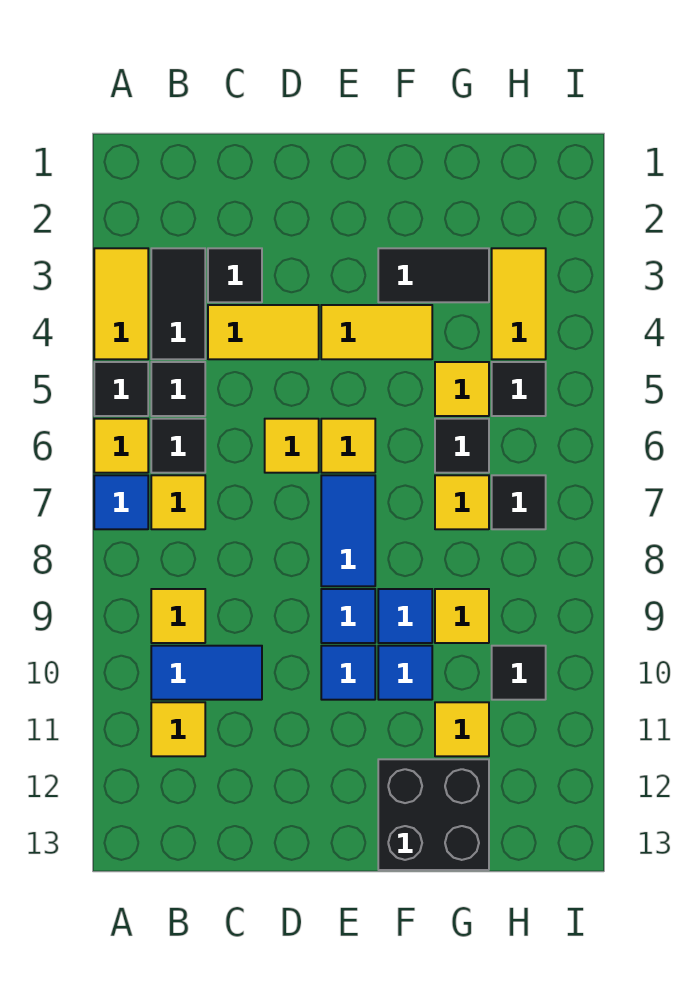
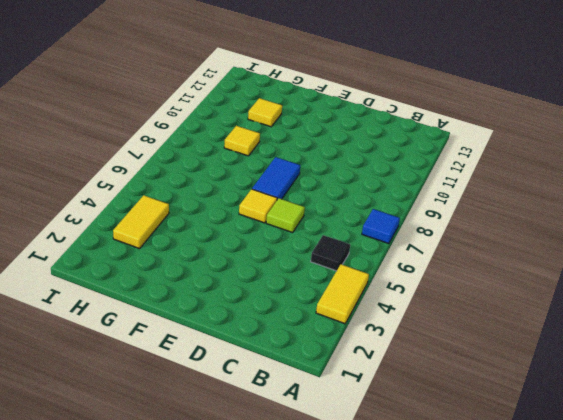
lime 1x1 tile [266,198,305,233] -> yellow 1x1 tile [265,419,319,473]
none -> black 1x1 tile [94,362,148,416]
none -> yellow 1x1 tile [94,419,148,473]
none -> black 1x2 tile [151,248,205,359]
none -> black 1x1 tile [151,419,205,473]

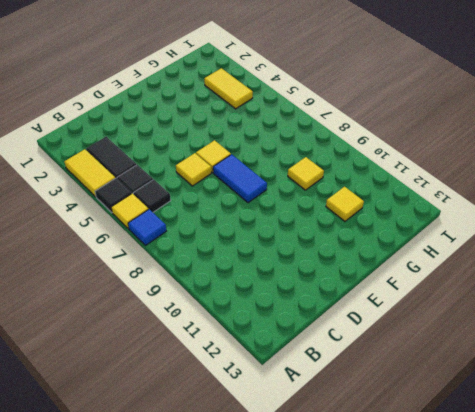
none -> yellow 1x1 tile [151,475,205,529]
none -> yellow 1x1 tile [151,589,205,643]
none -> blue 1x2 tile [151,646,262,700]
none -> yellow 1x1 tile [151,702,205,756]

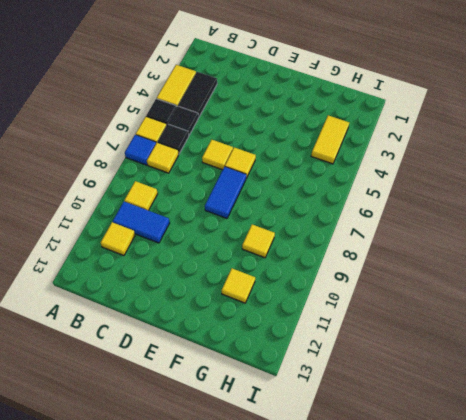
none -> black 1x1 tile [208,248,262,302]
none -> yellow 1x2 tile [208,305,319,359]
none -> yellow 1x2 tile [321,305,432,359]
none -> blue 1x1 tile [321,589,375,643]

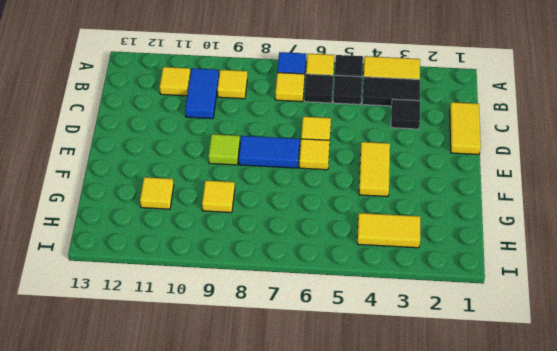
yellow 1x2 tile [450,102,481,155] -> yellow 1x2 tile moved to [208,305,319,359]
lime 1x1 tile [208,134,240,165] -> blue 1x1 tile [321,589,375,643]
none -> blue 1x1 tile [321,646,375,700]
none -> black 1x2 tile [378,248,489,302]
none -> blue 1x1 tile [378,589,432,643]
none -> blue 1x1 tile [378,646,432,700]

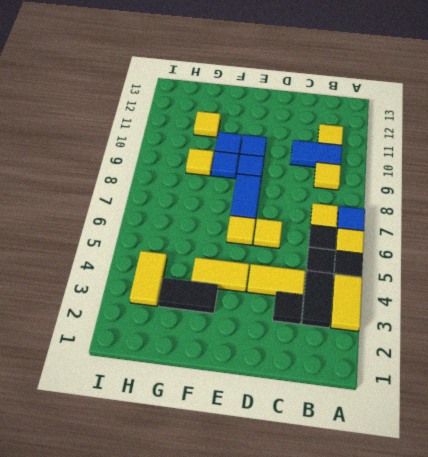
none -> black 2x2 brick [378,759,489,870]
none -> yellow 1x1 tile [435,362,489,416]
none -> black 1x1 tile [435,419,489,473]
none -> yellow 1x1 tile [435,475,489,529]

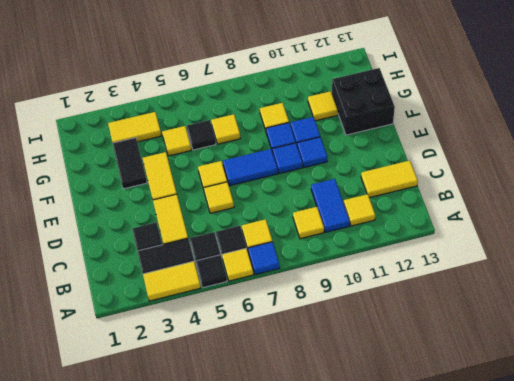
yellow 1x2 tile [361,161,418,198] -> none
none -> black 1x1 tile [492,362,546,416]
none -> black 1x1 tile [492,475,546,529]
none -> black 1x1 tile [492,646,546,700]

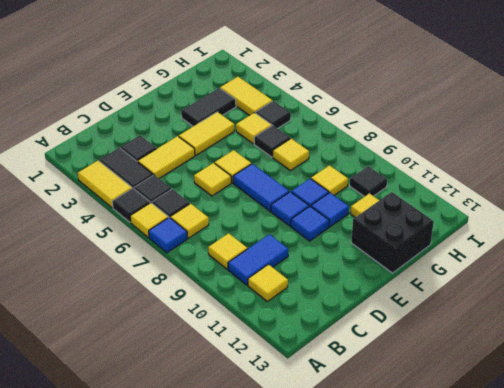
none -> black 1x1 tile [492,475,546,529]

